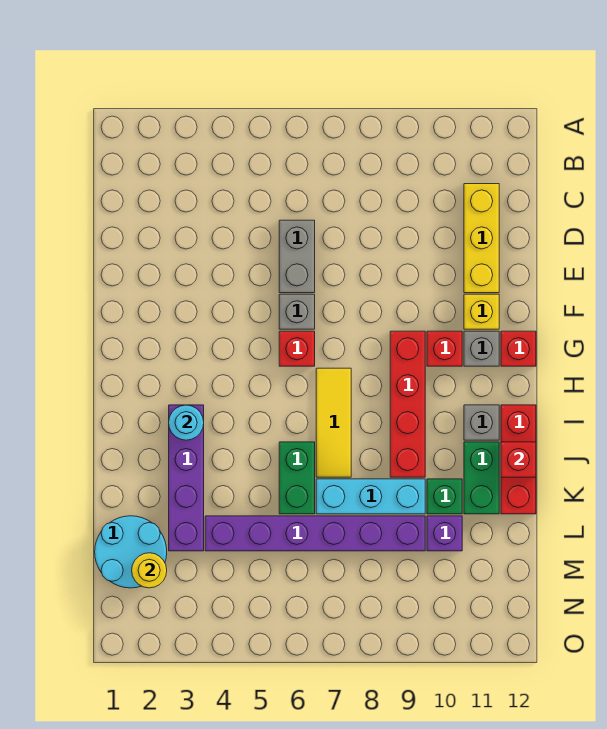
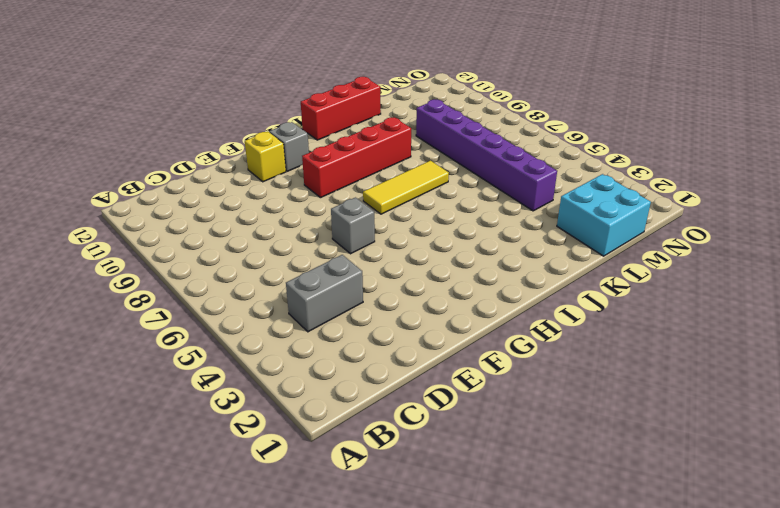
grey 1x2 brick [286,255,363,332] -> grey 1x2 brick moved to [279,220,315,293]
cyan 2x2 brick [557,174,651,256] -> cyan 2x2 round brick [95,516,167,588]
none -> yellow 1x3 brick [464,184,499,293]
none -> red 1x1 brick [279,331,315,366]
none -> red 1x1 brick [427,331,462,366]

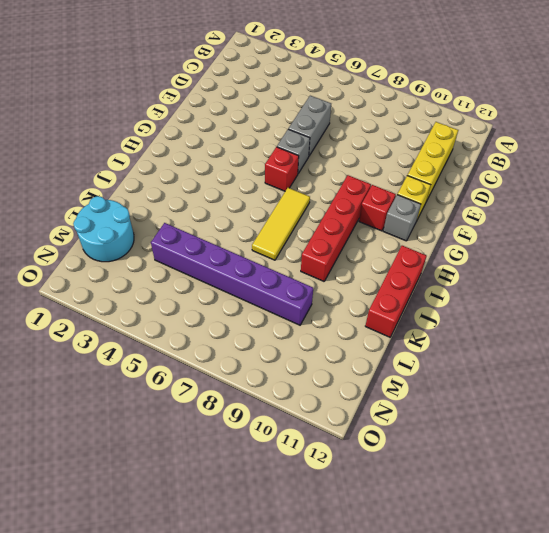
none -> red 1x1 brick [501,331,536,366]
none -> purple 1x4 brick [169,405,204,551]
none -> grey 1x1 brick [464,405,499,440]

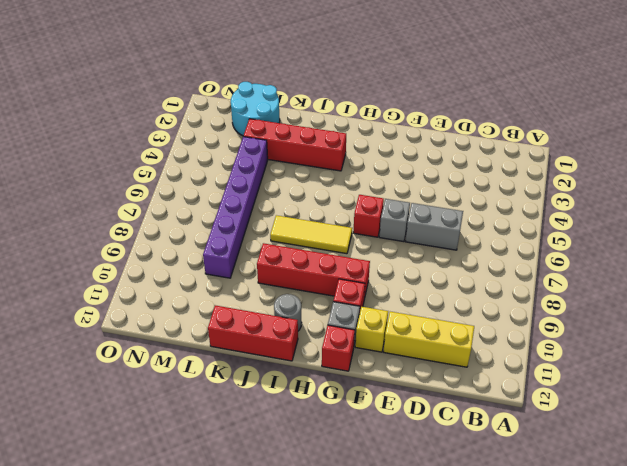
red 1x4 brick [244,119,346,171] -> purple 1x4 brick [169,405,204,551]
grey 1x1 round brick [274,294,302,331] -> grey 1x1 brick [464,405,499,440]
none -> green 1x2 brick [279,442,315,514]
none -> green 1x2 brick [464,442,499,514]
none -> cyan 1x3 brick [316,479,425,514]

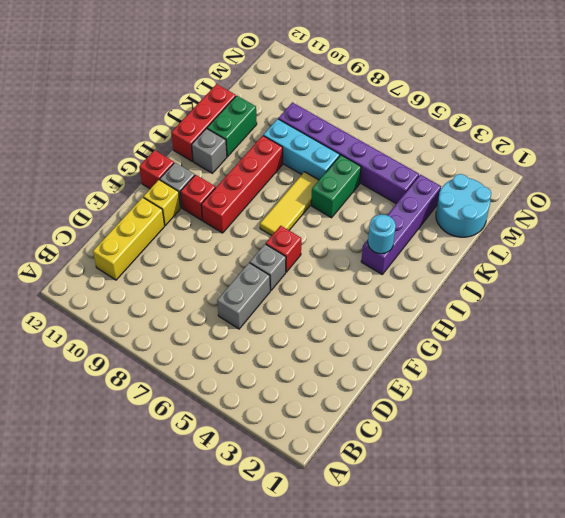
none -> green 1x1 brick [427,479,462,514]
none -> purple 1x1 brick [427,516,462,551]
none -> red 1x1 brick [501,442,536,477]

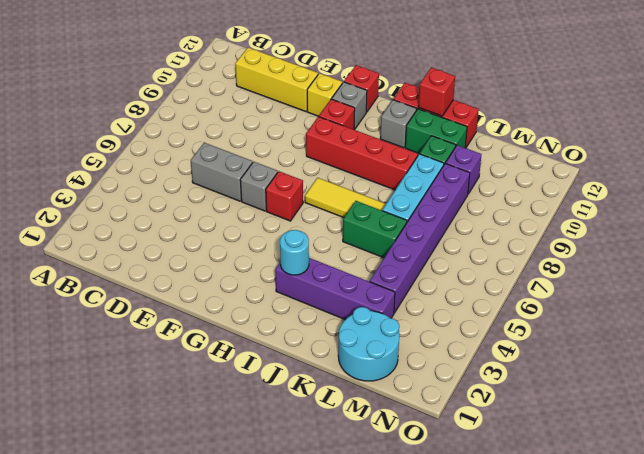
none -> yellow 1x1 round brick [132,553,167,588]

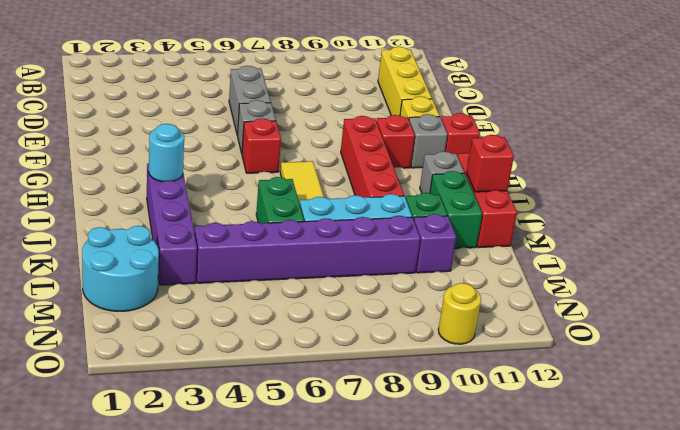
yellow 1x1 round brick [438,283,481,344] -> yellow 1x1 round brick moved to [132,553,167,588]

